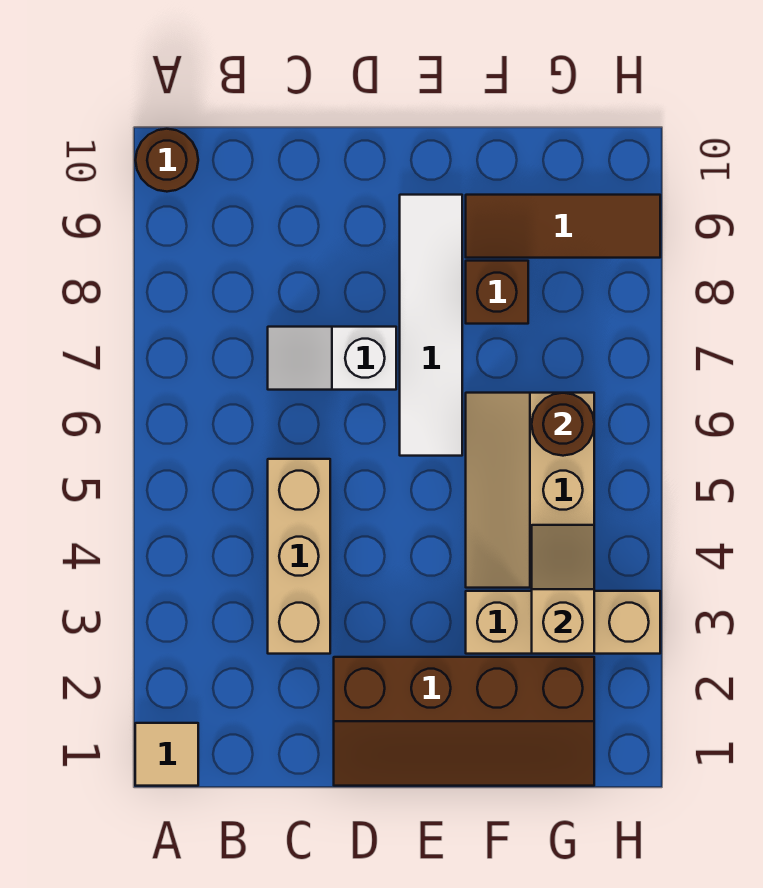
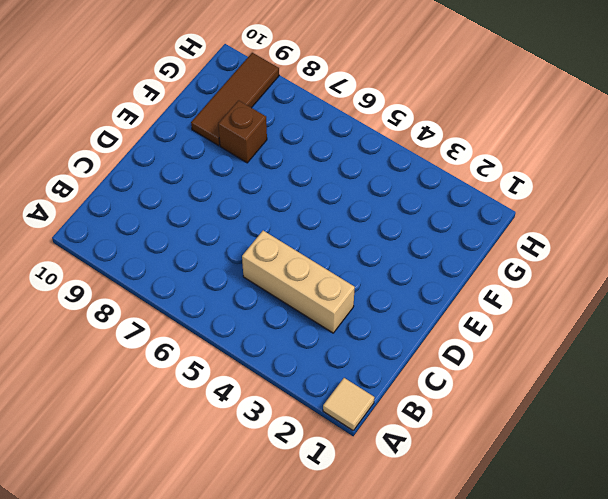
none -> brown 1x1 round brick [136,129,198,192]
none -> white 1x2 slope [268,327,396,390]
none -> brown 2x4 slope [334,657,594,786]

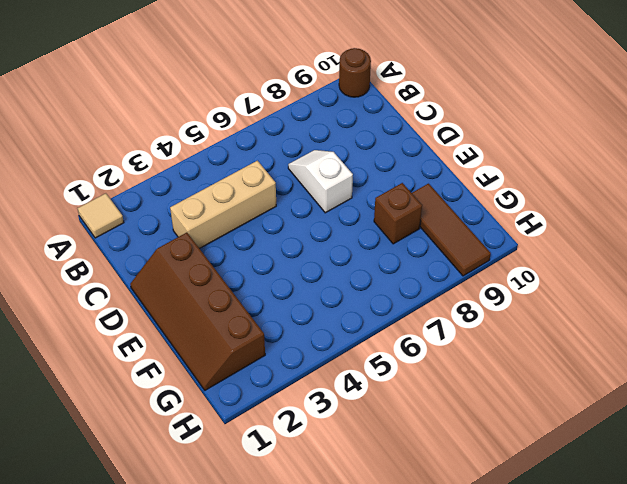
none -> white 1x4 tile [400,195,462,456]
none -> tan 1x3 brick [466,591,660,654]
none -> tan 2x3 slope [466,393,594,588]

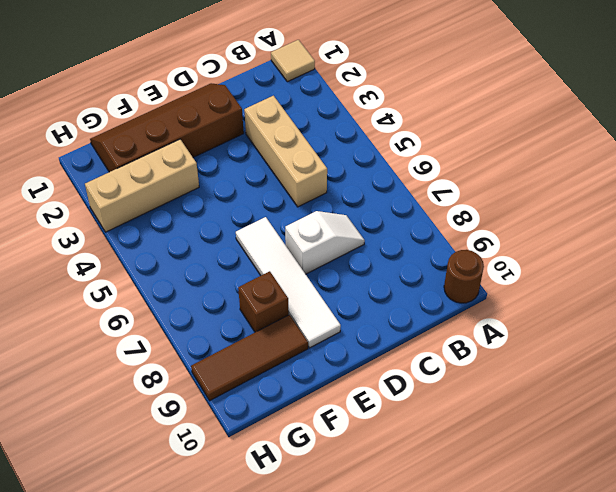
none -> tan 2x3 slope [466,393,594,588]
none -> tan 1x2 slope [532,525,594,654]
none -> brown 1x1 round brick [532,393,594,456]

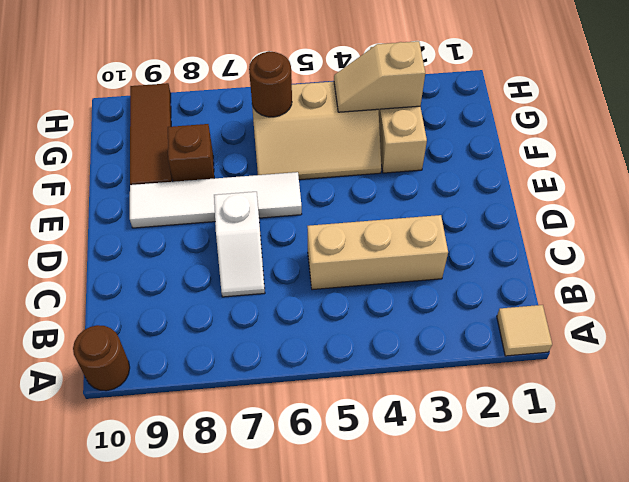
none -> brown 2x4 slope [334,657,594,786]

